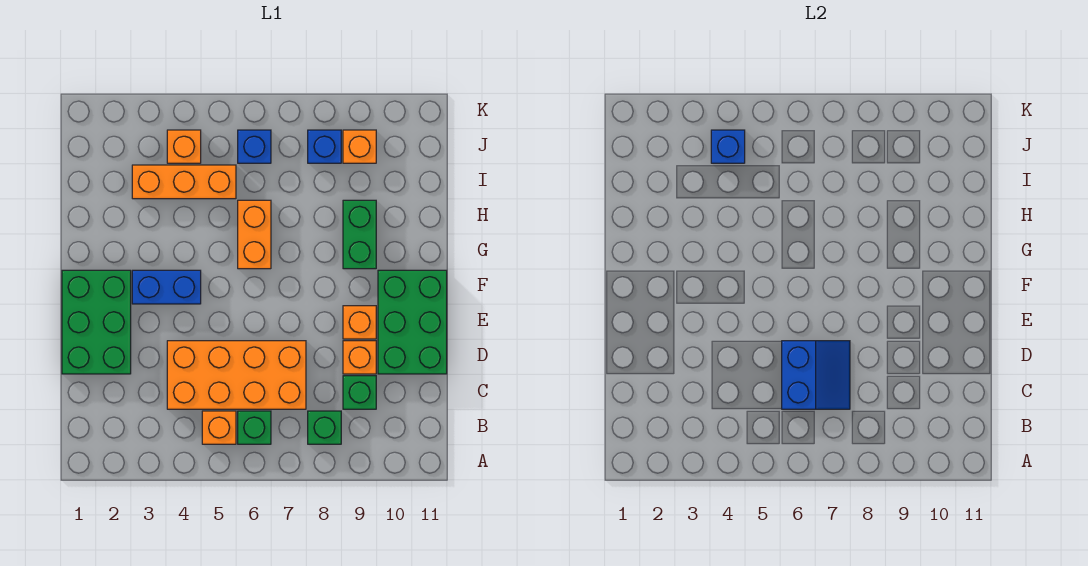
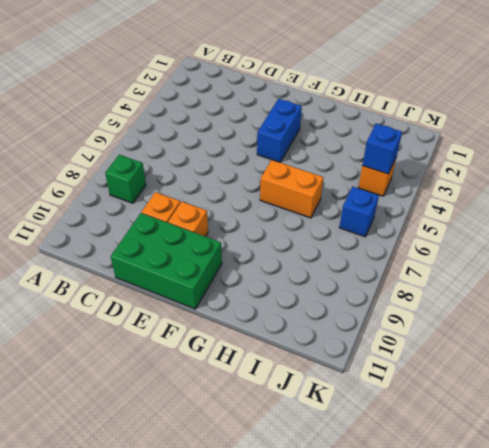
none -> orange 1x1 brick [202,411,236,444]
none -> green 1x1 brick [238,411,271,444]
none -> orange 2x4 brick [167,341,306,409]

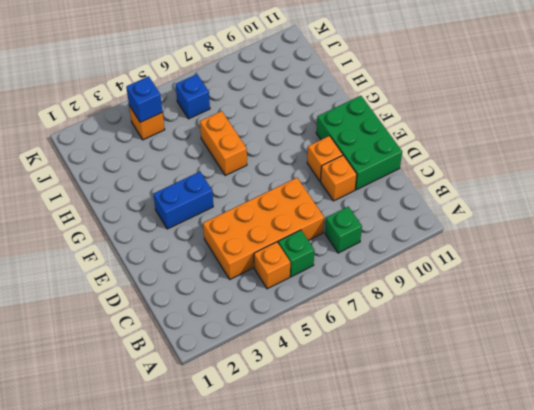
none -> green 1x1 brick [343,376,376,409]
none -> green 2x3 brick [62,270,131,374]
none -> green 1x2 brick [343,200,376,269]

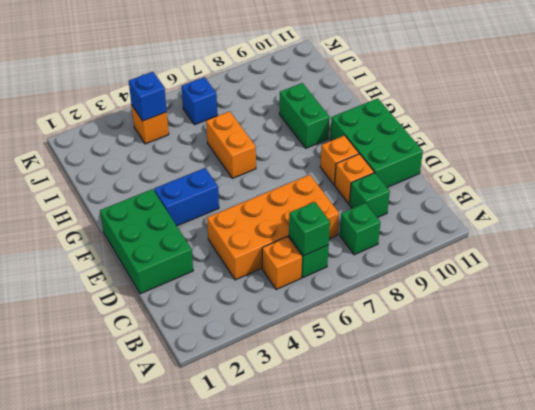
green 1x1 brick [289,202,330,256] -> none
none -> orange 1x3 brick [132,165,236,199]
none -> blue 1x1 brick [308,130,341,163]
none -> orange 1x1 brick [343,130,376,163]

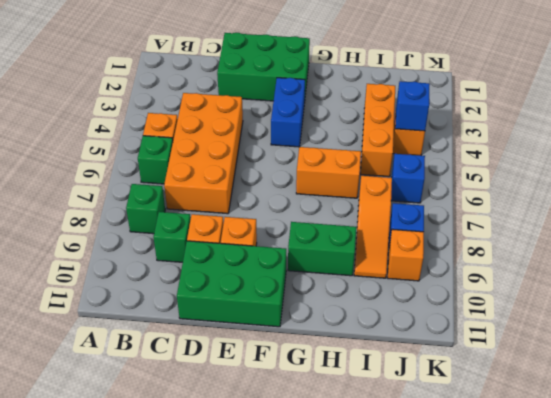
orange 1x3 slope [354,176,392,278] -> none
none -> blue 2x2 slope [782,341,850,409]

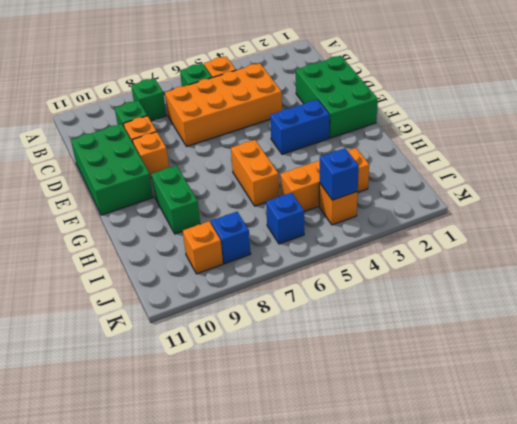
none -> blue 2x2 slope [782,341,850,409]

